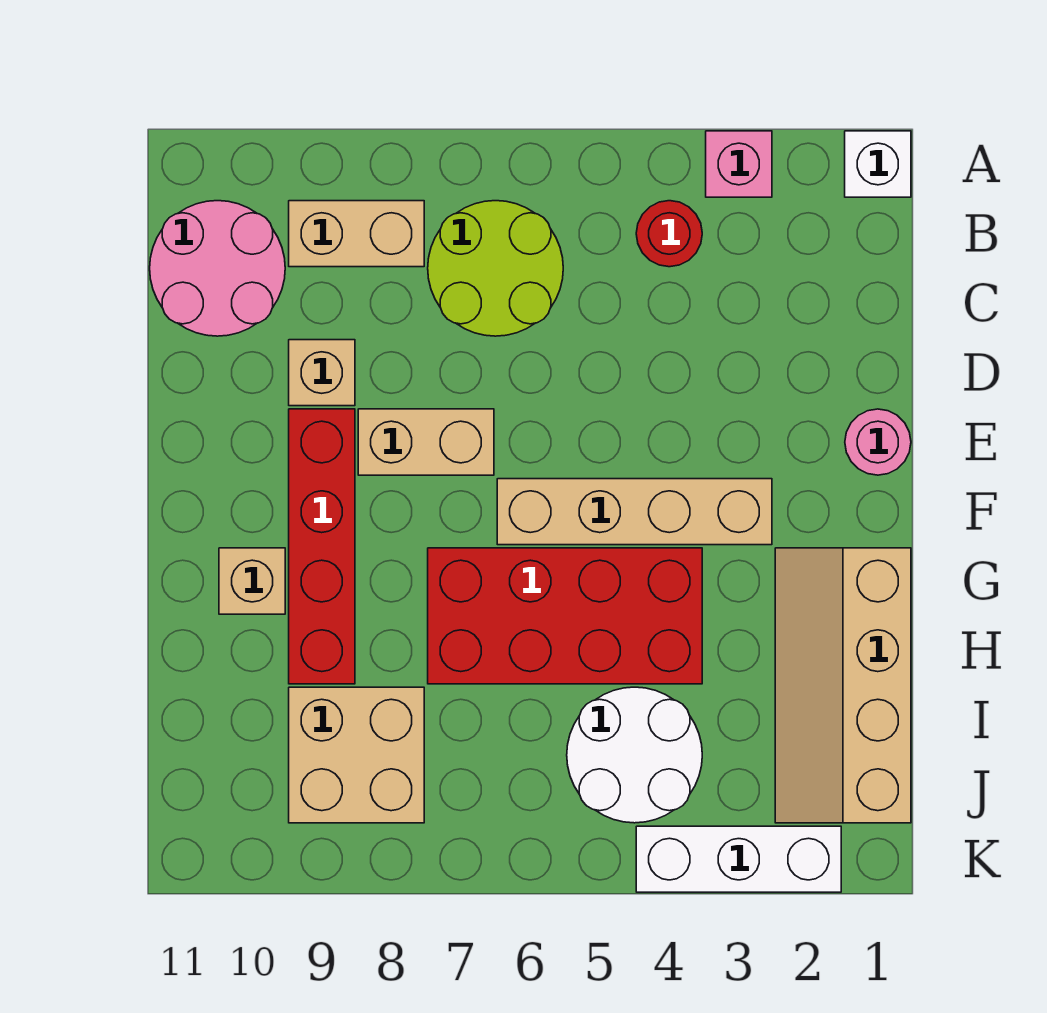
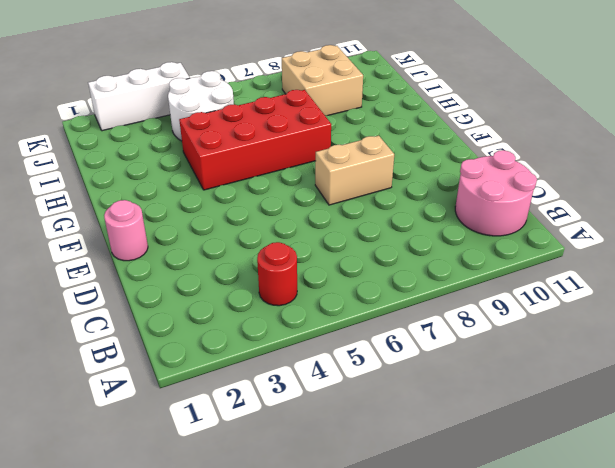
none -> white 1x1 brick [845,131,911,197]
none -> pink 1x1 brick [706,131,772,197]
none -> lime 2x2 round brick [428,201,563,336]

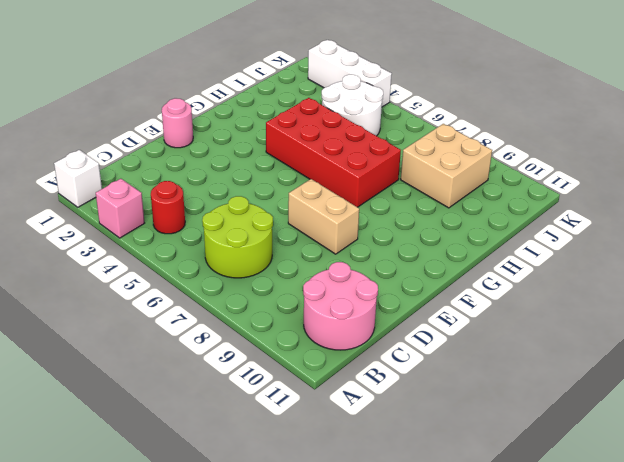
none -> tan 1x2 brick [289,201,424,267]
none -> tan 1x1 brick [289,340,355,406]
none -> red 1x4 brick [289,409,355,684]

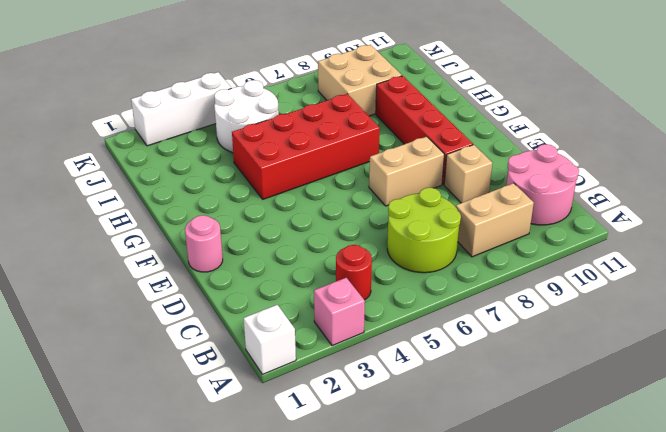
none -> tan 1x4 brick [497,479,772,545]
none -> tan 2x4 slope [775,548,911,823]
none -> tan 1x1 brick [219,548,285,614]

